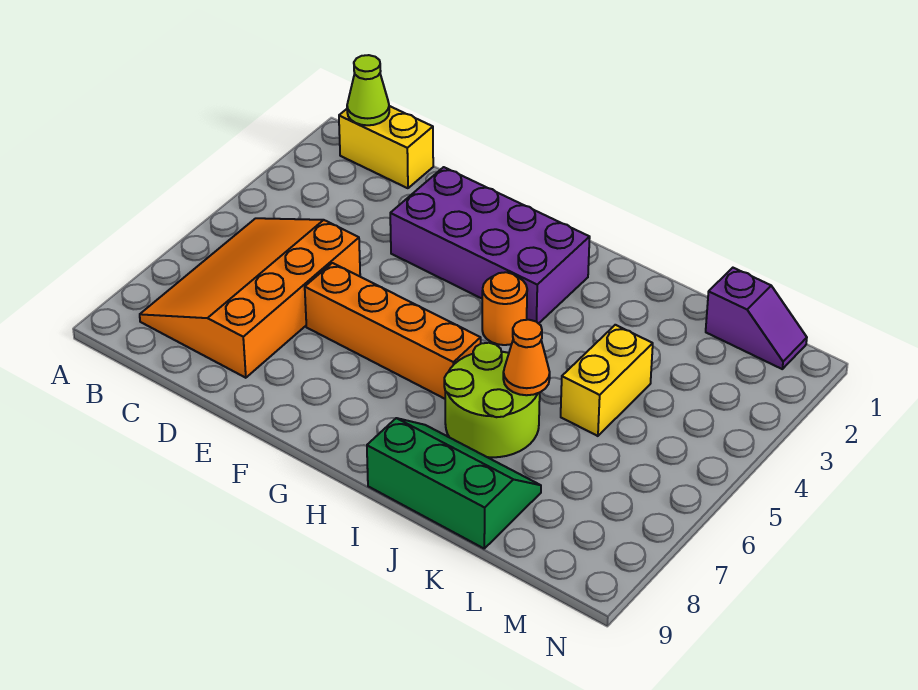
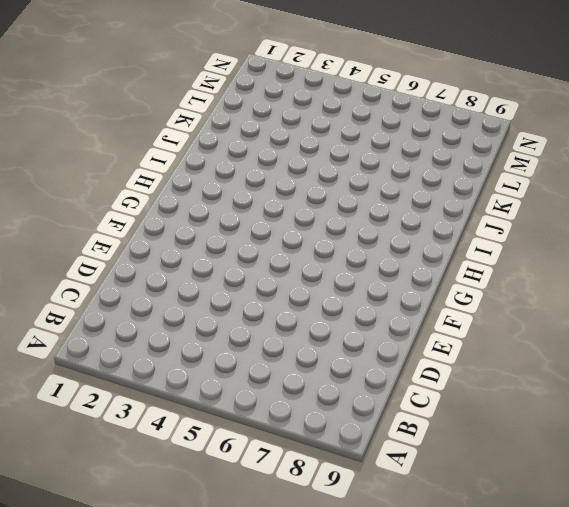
none -> yellow 1x2 brick [339,106,433,188]
none -> orange 3x4 slope [140,218,360,378]

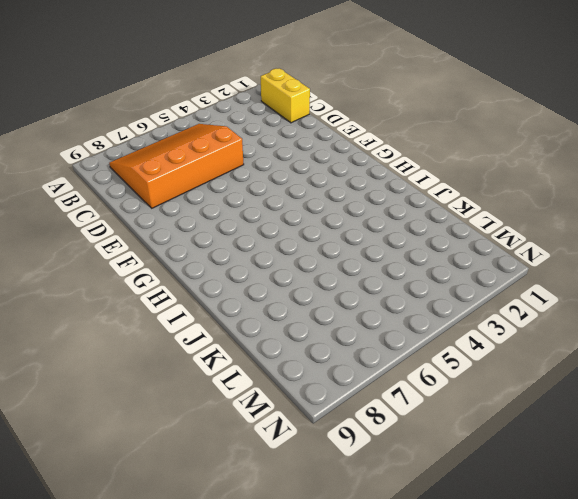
none -> purple 2x4 brick [390,167,590,324]
none -> orange 1x4 brick [305,263,481,399]

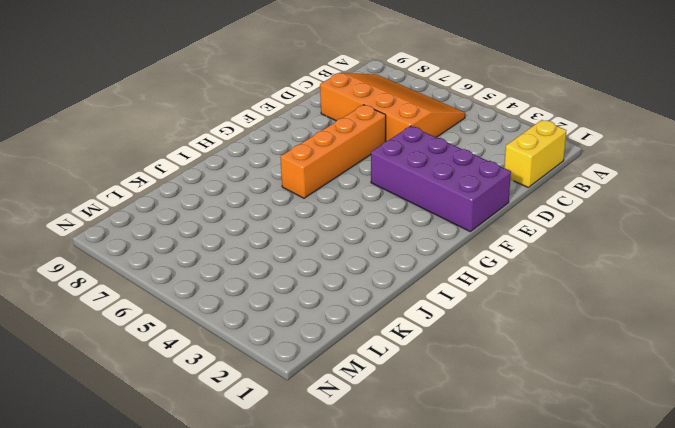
purple 2x4 brick [371,126,511,232] -> purple 2x4 brick turned to [390,167,590,324]
none -> orange 1x1 round brick [482,272,527,345]
none -> lime 2x2 round brick [444,343,540,457]

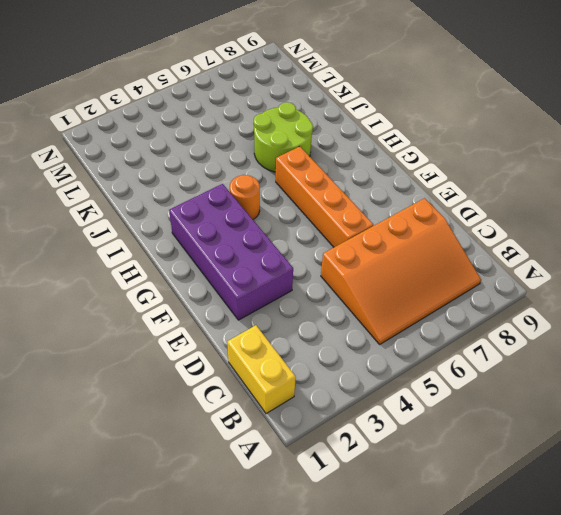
none -> green 2x3 slope [367,418,541,548]
none -> yellow 1x2 brick [561,325,653,436]

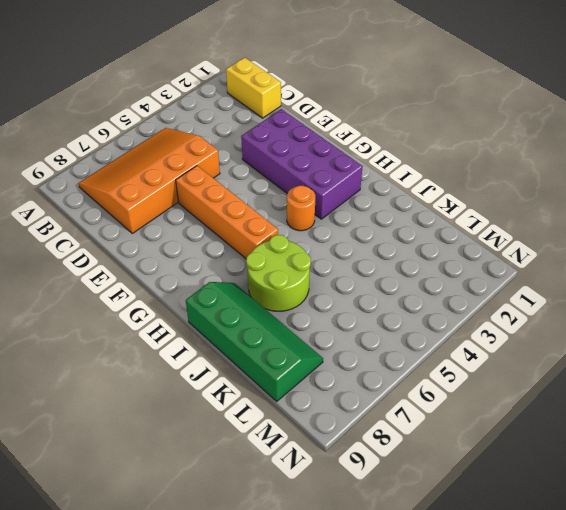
green 2x4 slope [186,282,323,401] -> green 2x3 slope [367,418,541,548]
none -> yellow 1x2 brick [561,325,653,436]
none -> purple 1x2 slope [706,268,807,369]

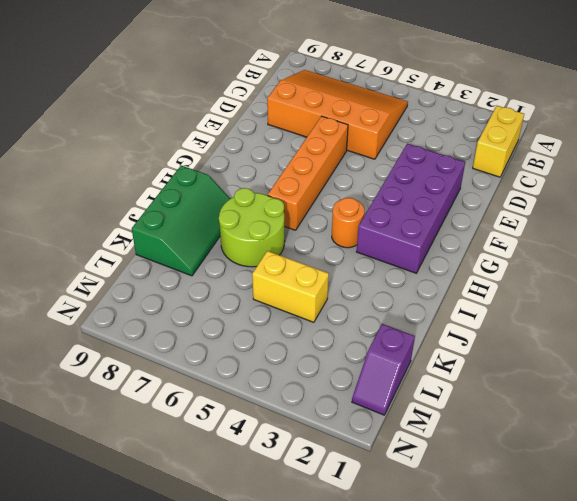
none -> lime 1x1 cone [347,55,389,125]
none -> orange 1x1 cone [503,320,550,395]

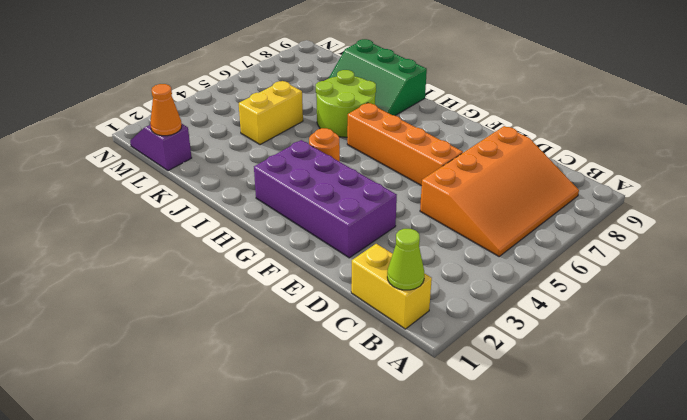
orange 1x1 cone [150,84,182,136] -> orange 1x1 cone moved to [503,320,550,395]

